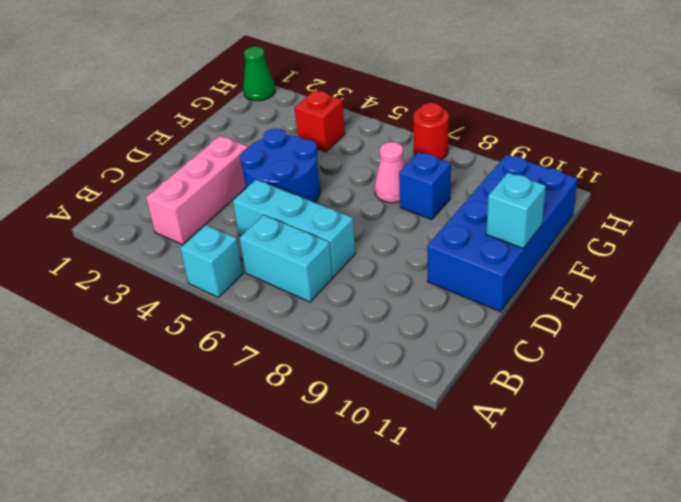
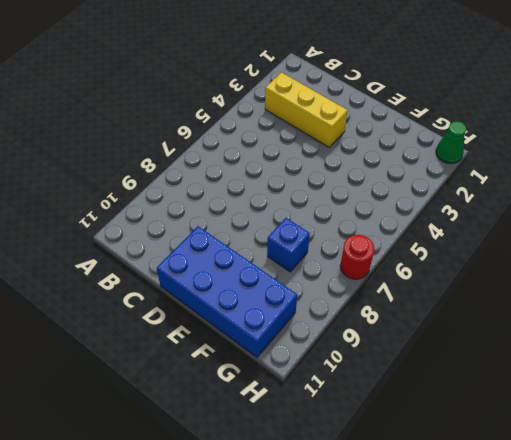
yellow 1x3 brick [265,73,348,147] -> pink 1x3 brick [146,136,248,245]
none -> cyan 1x1 brick [180,225,243,297]
none -> cyan 1x2 brick [239,215,333,302]
none -> cyan 1x3 brick [233,180,355,277]

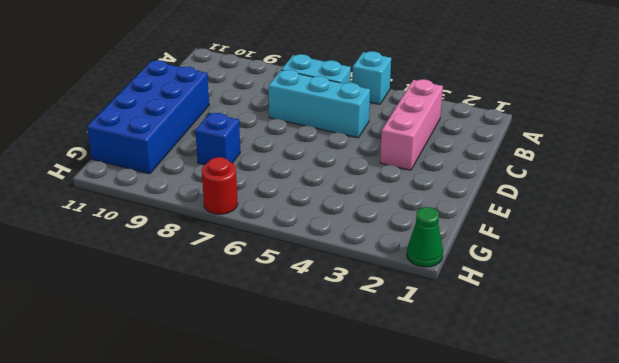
none -> blue 2x2 round brick [240,128,320,203]
none -> pink 1x1 cone [375,142,405,203]
none -> red 1x1 brick [295,90,345,152]

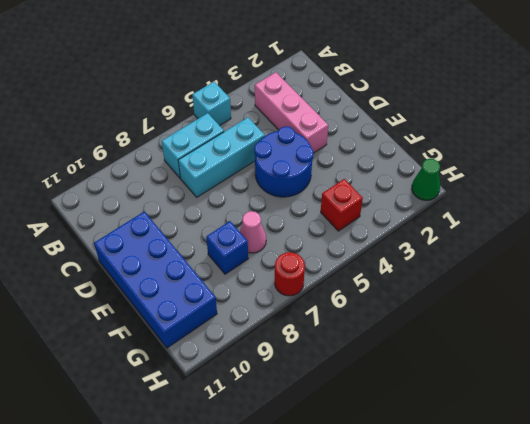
none -> cyan 1x1 brick [486,173,546,248]

